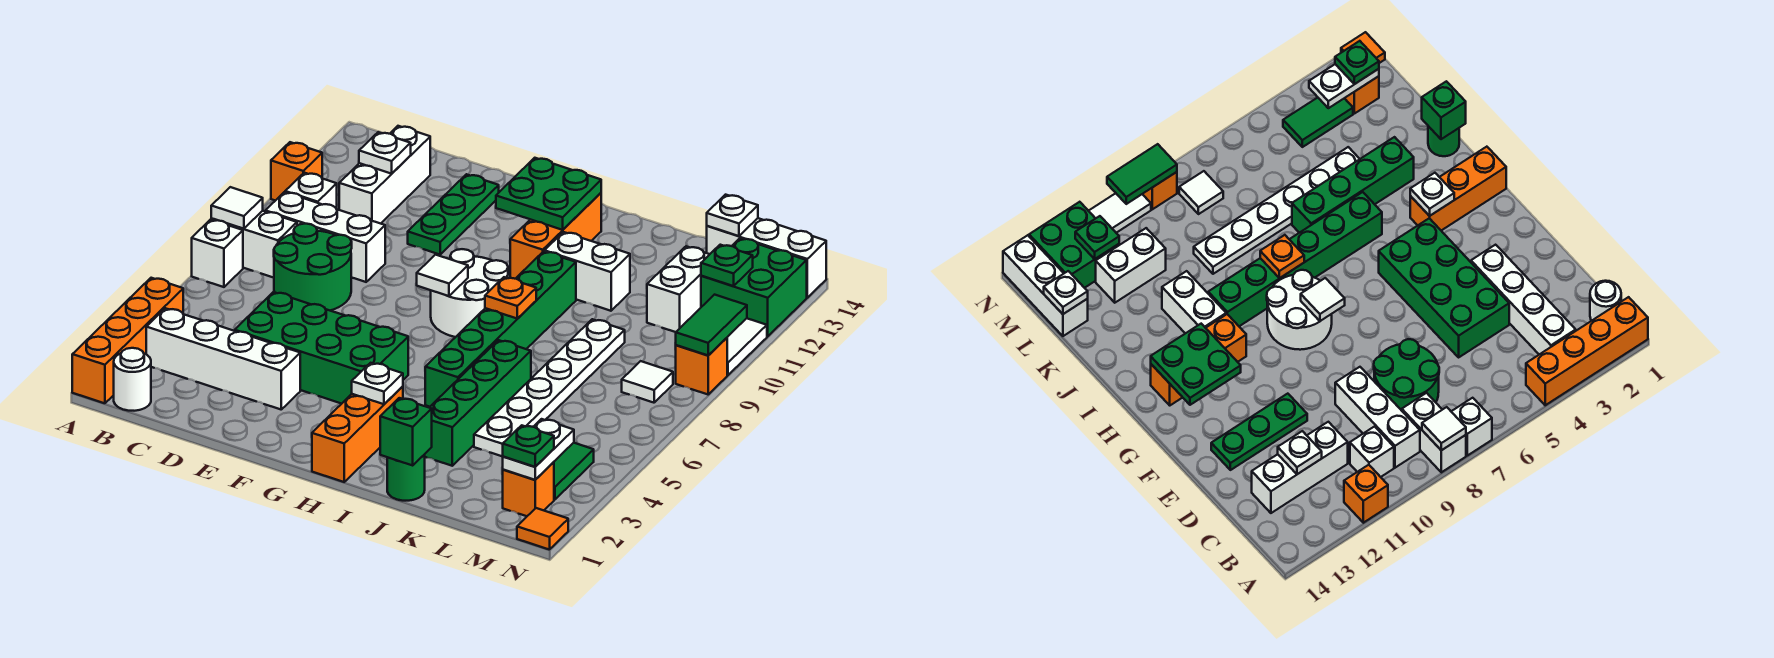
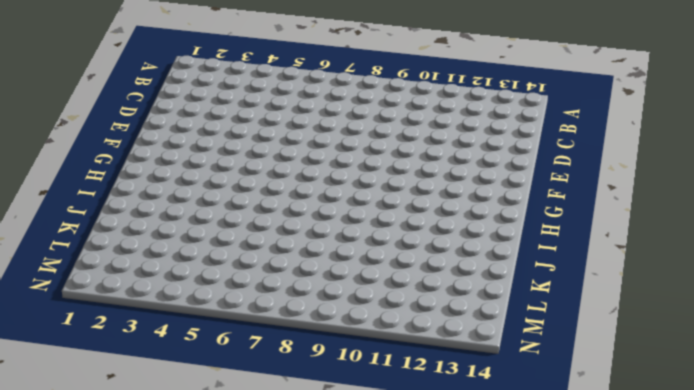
none -> orange 1x4 brick [72,278,183,403]
none -> white 1x1 brick [192,220,243,287]
none -> white 1x2 brick [211,211,297,278]
none -> orange 1x1 brick [271,142,322,201]

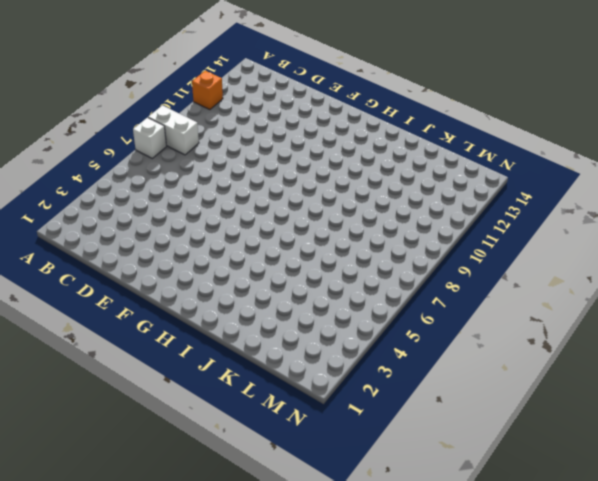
none -> orange 1x4 brick [72,278,183,403]
none -> white 1x1 round brick [114,348,151,411]
none -> white 1x4 brick [146,308,300,409]
none -> white 1x3 brick [265,192,385,282]

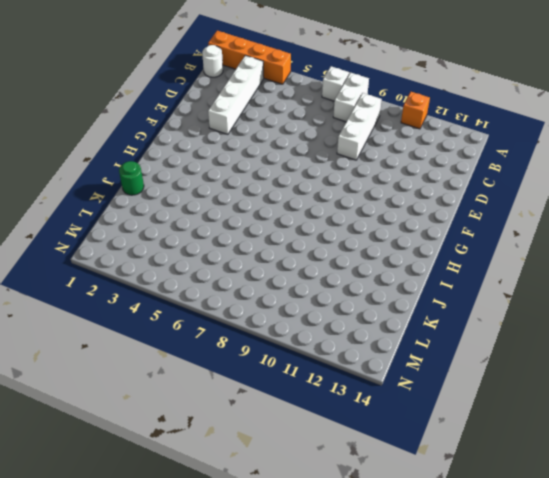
none -> white 1x1 brick [285,173,337,209]
none -> green 2x2 round brick [274,224,352,311]
none -> white 1x3 brick [339,126,430,224]
none -> green 2x4 brick [235,292,408,404]

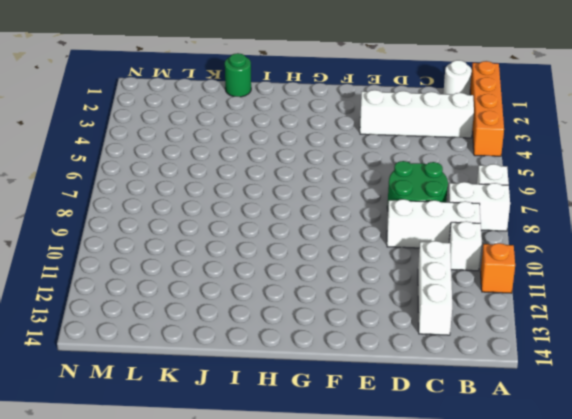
none -> green 2x4 brick [235,292,408,404]
none -> green 1x3 plate [408,174,499,255]
none -> white 2x2 round brick [431,249,508,337]
none -> orange 1x3 brick [312,386,403,482]

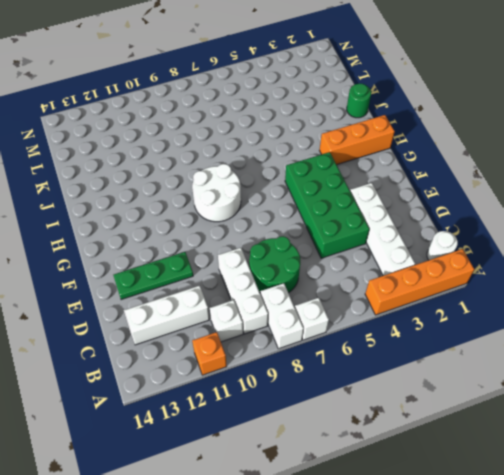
none -> orange 1x3 brick [510,193,601,279]
none -> green 1x6 brick [425,251,576,407]
none -> white 1x2 brick [544,232,630,311]
none -> green 1x4 brick [425,340,531,466]

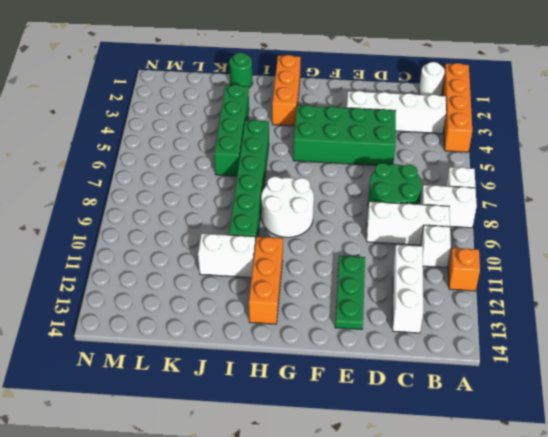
none -> white 1x6 plate [474,319,625,457]
none -> white 1x2 brick [647,246,710,332]
none -> white 1x3 brick [707,218,826,298]
none -> orange 1x1 brick [503,462,554,516]

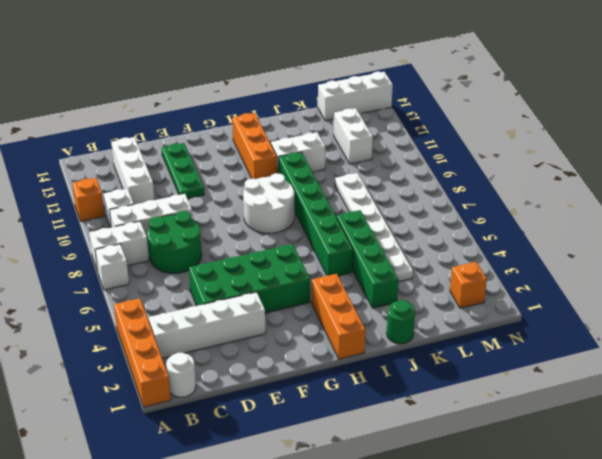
none -> green 1x2 tile [554,443,594,500]
none -> white 1x1 tile [622,361,673,403]
none -> green 2x2 brick [701,238,807,336]
none -> orange 1x1 tile [517,508,568,550]

